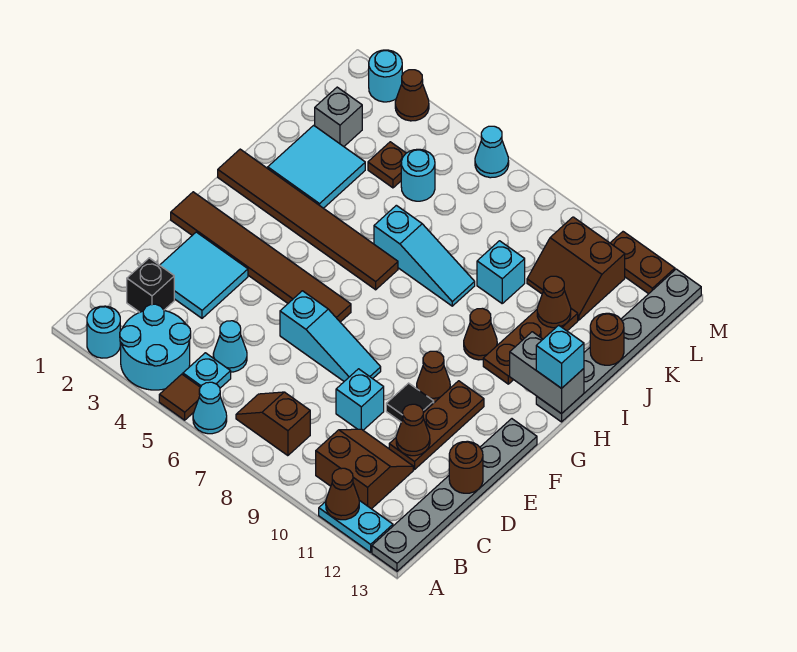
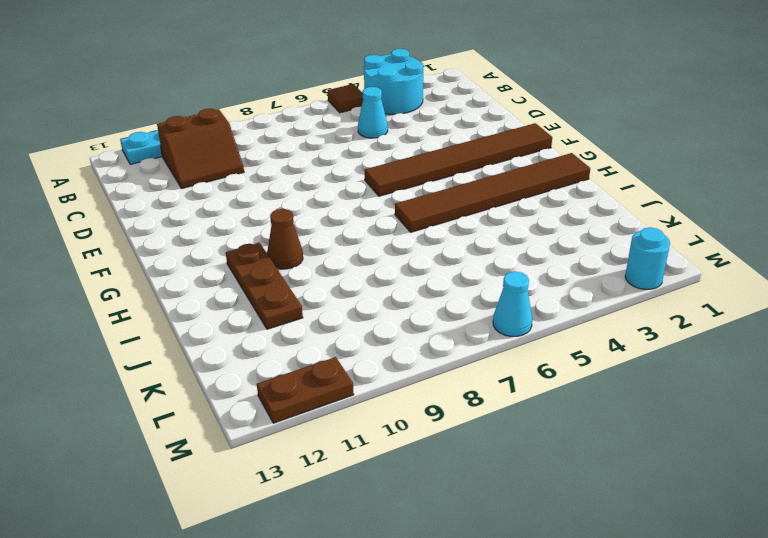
none -> cyan 1x1 round brick [87,306,120,358]
none -> cyan 1x1 cone [193,382,227,434]
none -> grey 1x6 plate [372,419,537,571]
none -> cyan 1x1 plate [183,353,231,388]

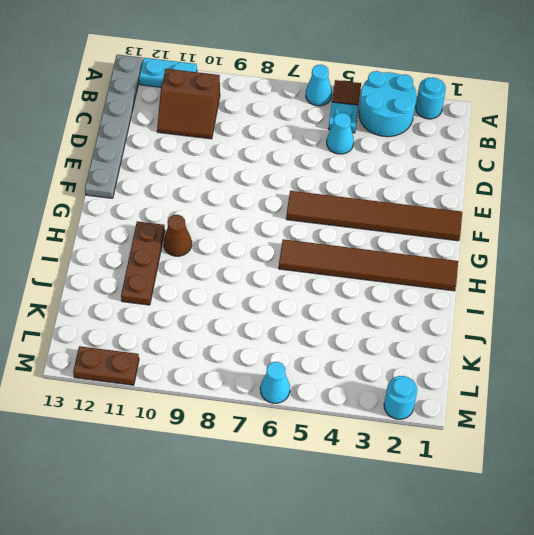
none -> brown 1x2 slope [236,392,310,456]
none -> black 1x1 brick [127,258,174,312]
none -> cyan 2x2 tile [160,232,248,318]
none -> cyan 1x1 brick [336,369,384,430]

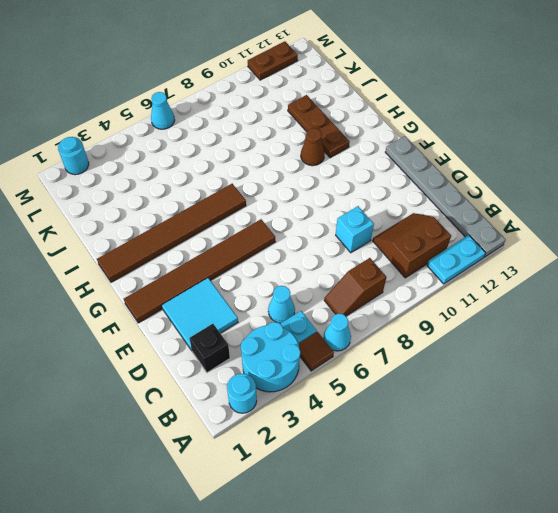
none -> brown 1x3 plate [389,381,484,470]
none -> cyan 1x3 slope [280,291,381,381]
none -> black 1x1 tile [386,383,434,422]
none -> brown 1x1 cone [417,351,450,402]

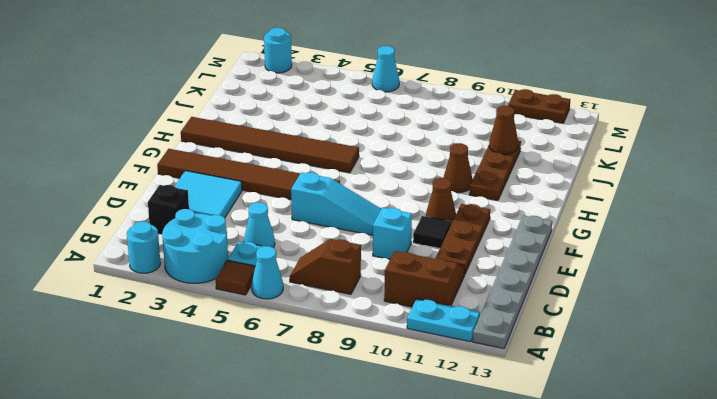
none -> grey 1x6 plate [536,269,701,422]
none -> cyan 2x2 tile [268,125,365,208]
none -> cyan 1x3 slope [374,205,475,306]
none -> cyan 1x1 brick [477,241,525,303]

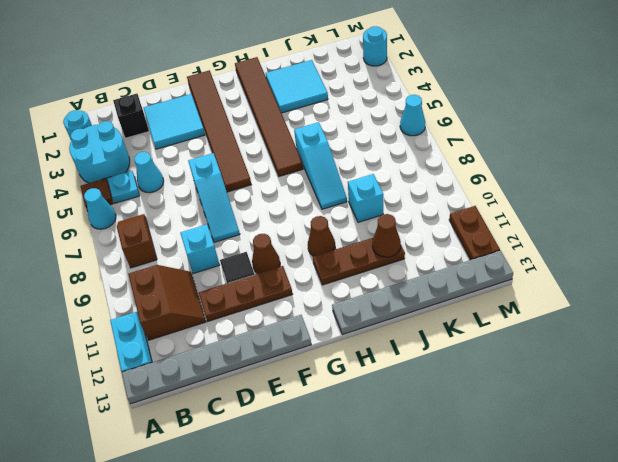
none -> grey 1x1 brick [315,87,362,146]
none -> brown 1x1 plate [368,142,406,188]
none -> cyan 1x1 round brick [401,149,435,201]
none -> brown 2x2 slope [527,217,625,320]

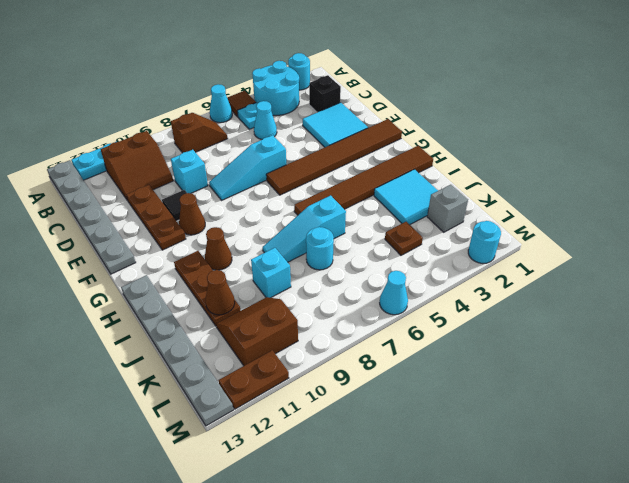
cyan 1x1 round brick [306,227,334,270] -> cyan 1x1 round brick moved to [401,149,435,201]
none -> brown 1x1 cone [395,70,429,121]
none -> brown 1x1 cone [326,468,359,520]
none -> brown 1x1 cone [396,404,430,456]
none -> brown 1x1 round brick [449,441,483,493]

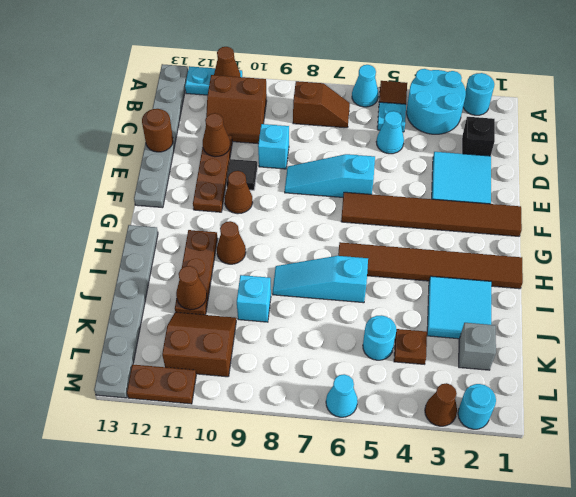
none -> grey 1x2 brick [510,332,584,414]
none -> brown 1x1 round brick [590,313,624,365]
none -> cyan 1x1 brick [536,325,584,388]

